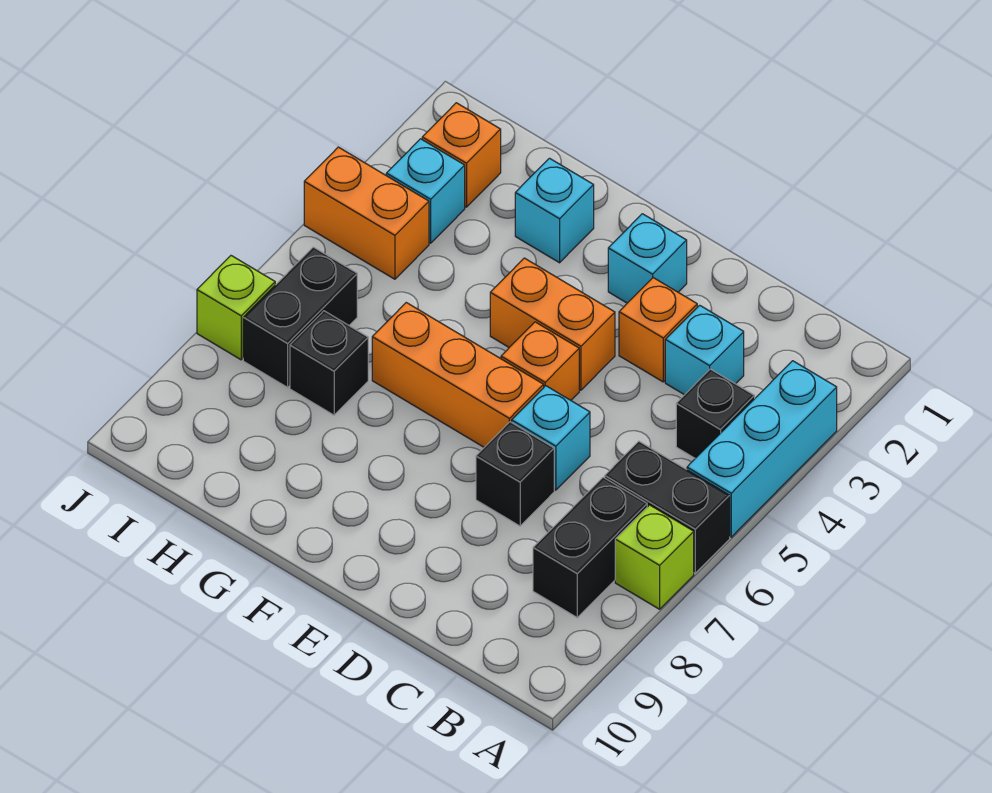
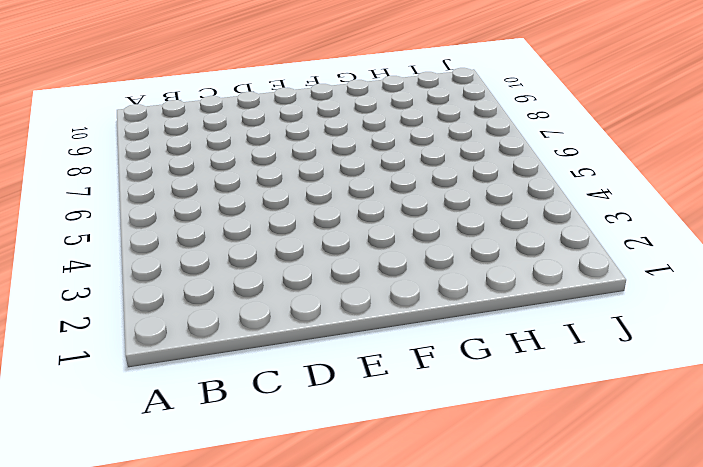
none -> cyan 1x3 brick [687,361,837,537]
none -> black 1x2 brick [605,441,730,573]
none -> lime 1x1 brick [615,505,694,609]

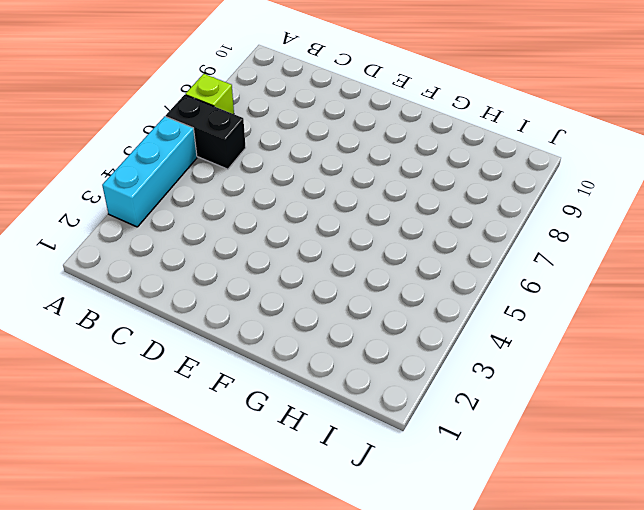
none -> black 1x1 brick [676,369,755,458]
none -> black 1x2 brick [533,477,647,618]
none -> cyan 1x1 brick [665,305,744,395]

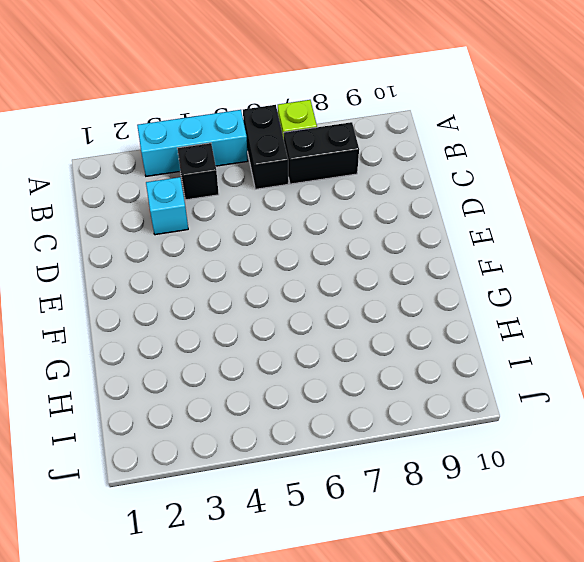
none -> orange 1x1 brick [619,278,697,382]
none -> cyan 1x1 brick [512,386,590,490]
none -> black 1x1 brick [476,422,554,526]

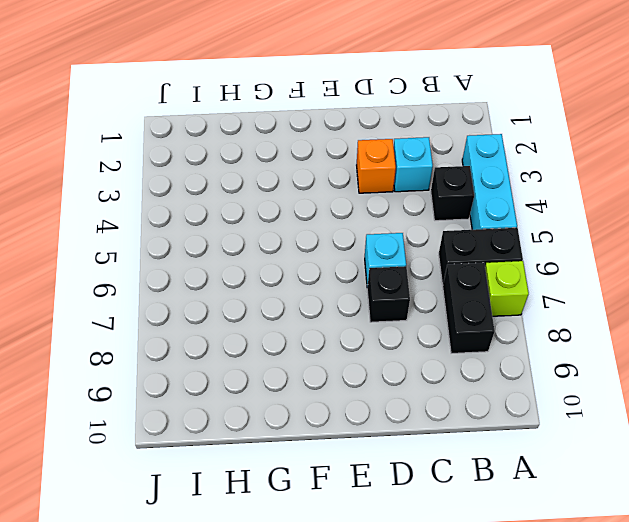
none -> cyan 1x1 brick [608,214,687,303]
none -> orange 1x2 brick [490,258,615,390]
none -> orange 1x1 brick [501,322,579,400]

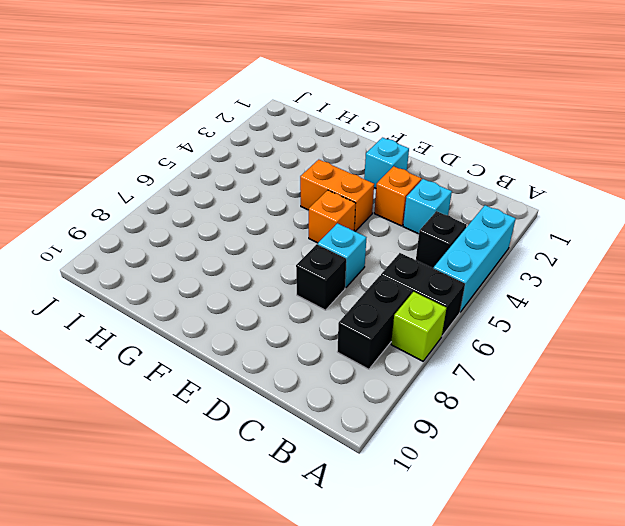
none -> orange 1x3 brick [372,303,544,447]
none -> cyan 1x1 brick [515,158,594,263]
none -> black 1x1 brick [290,311,368,415]

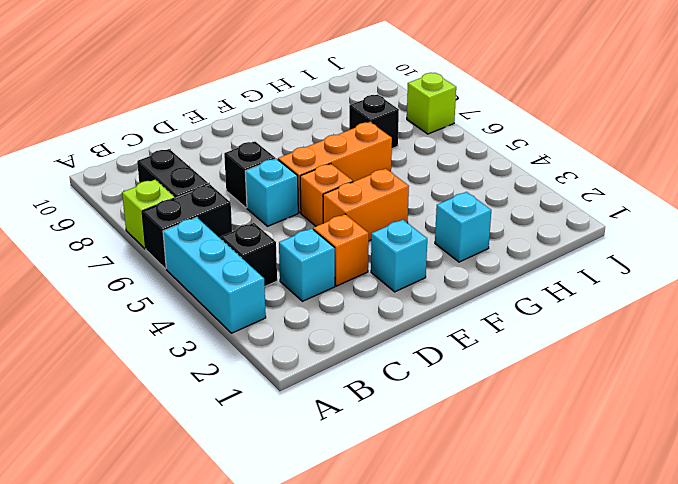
none -> orange 1x1 brick [422,103,501,207]
none -> cyan 1x1 brick [386,139,465,243]
none -> orange 1x2 brick [304,147,429,279]

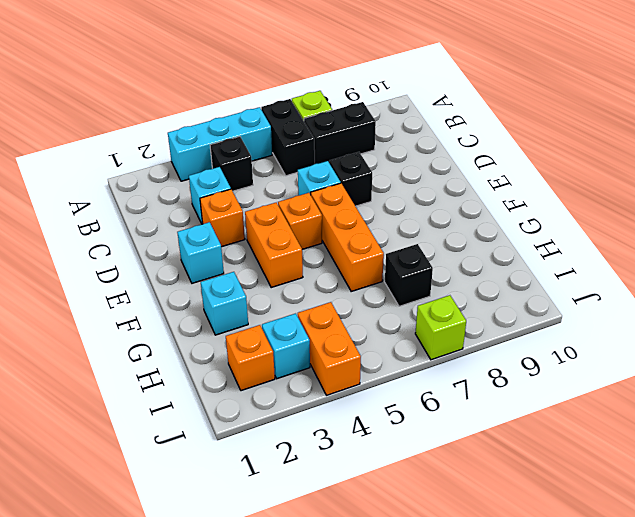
none -> black 1x2 brick [243,247,357,387]

